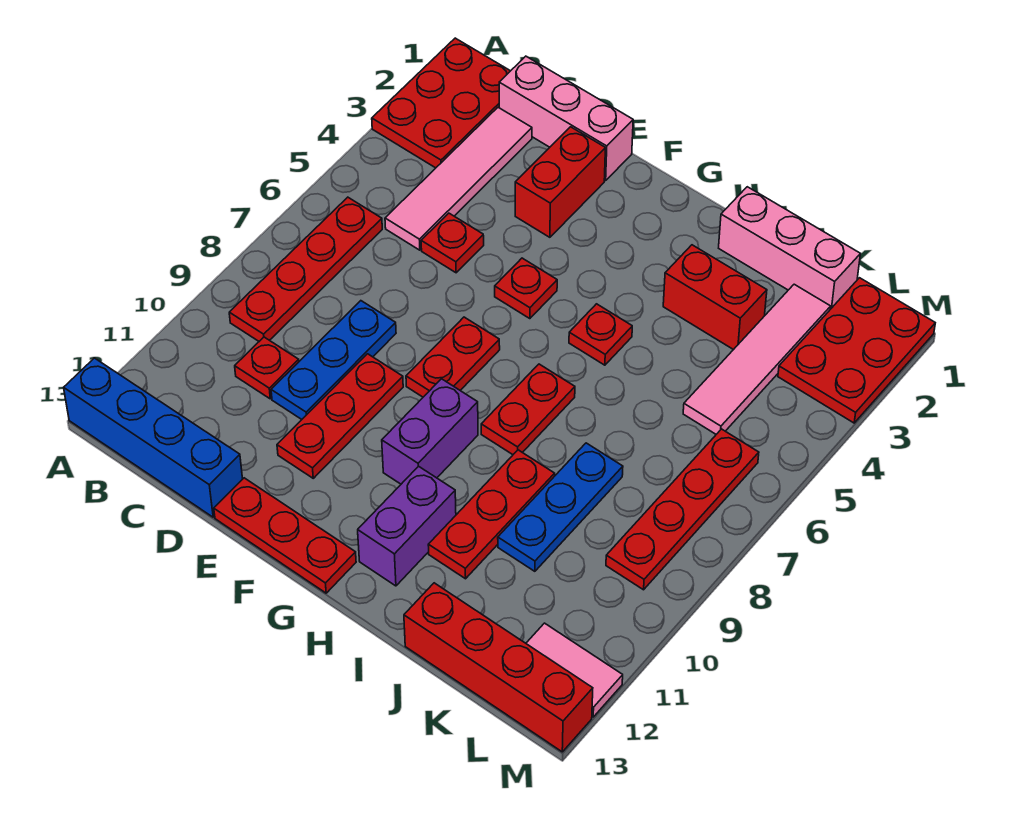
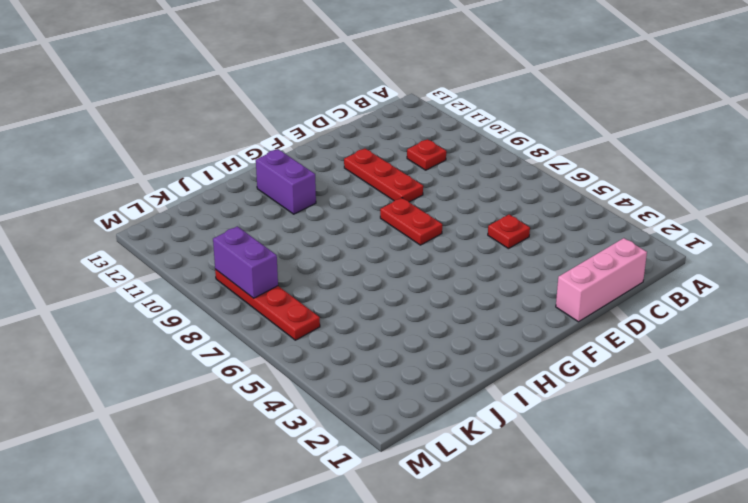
purple 1x2 brick [213,226,278,298] -> purple 1x2 brick moved to [382,379,478,484]
none -> red 2x3 plate [372,38,510,168]
none -> blue 1x4 brick [64,358,243,517]
none -> red 1x4 plate [229,197,382,341]

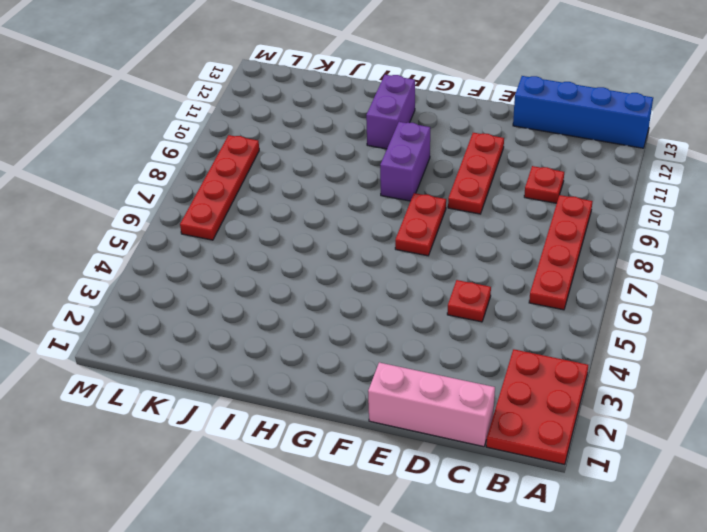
none -> pink 1x4 tile [385,107,532,250]
none -> blue 1x3 plate [271,301,396,419]
none -> red 1x2 brick [515,127,605,237]

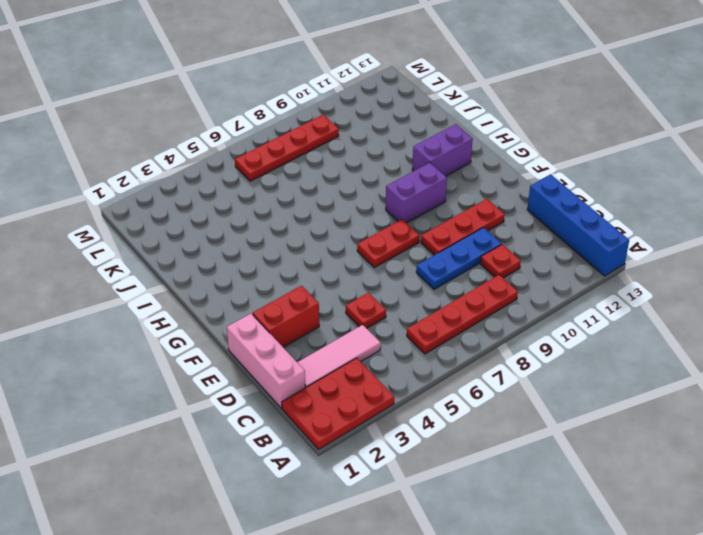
pink 1x3 tile [297,325,381,388] -> pink 1x4 tile [385,107,532,250]
none -> red 1x3 plate [214,478,356,593]
none -> red 1x1 plate [495,258,557,319]
none -> red 1x1 plate [569,304,632,365]

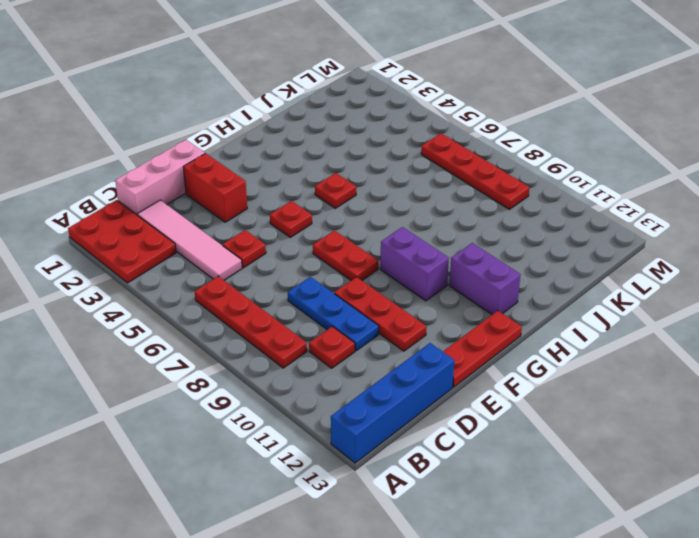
none -> red 1x2 plate [481,364,575,455]
none -> pink 1x3 brick [719,187,860,309]
none -> red 1x2 brick [663,245,767,350]

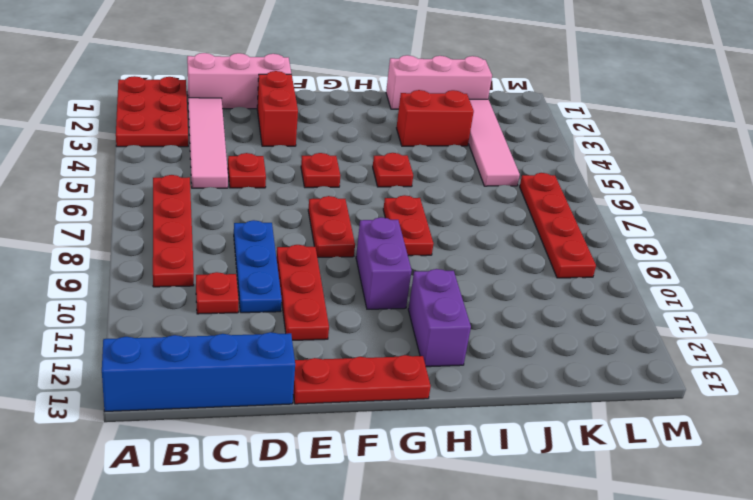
none -> red 1x3 plate [428,450,555,579]
none -> blue 1x3 plate [498,443,623,571]
none -> red 1x4 brick [404,583,593,752]

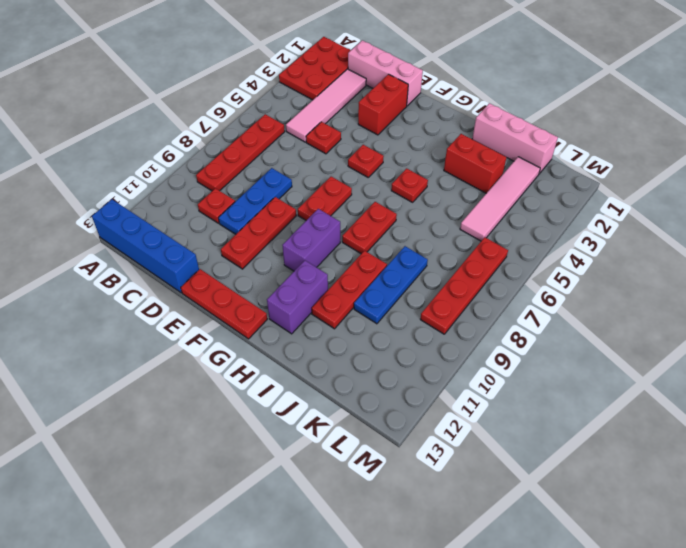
none -> red 1x4 brick [404,583,593,752]
none -> red 2x3 plate [778,278,935,423]
none -> pink 1x2 tile [526,623,623,717]

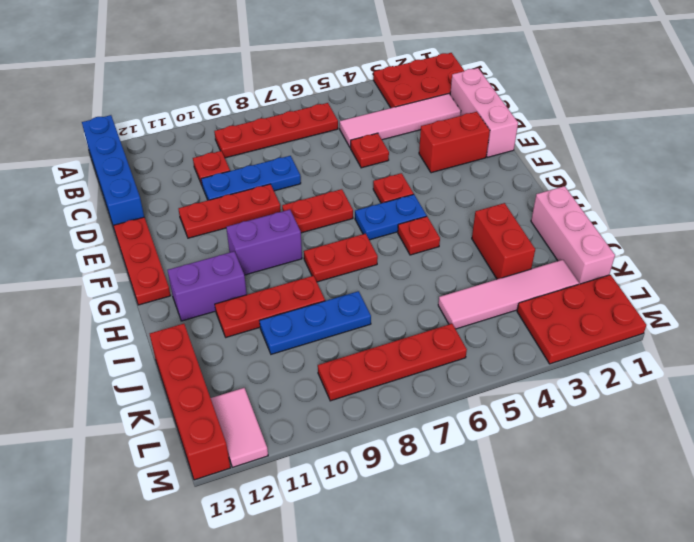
blue 1x2 plate [355,194,427,240] -> none

